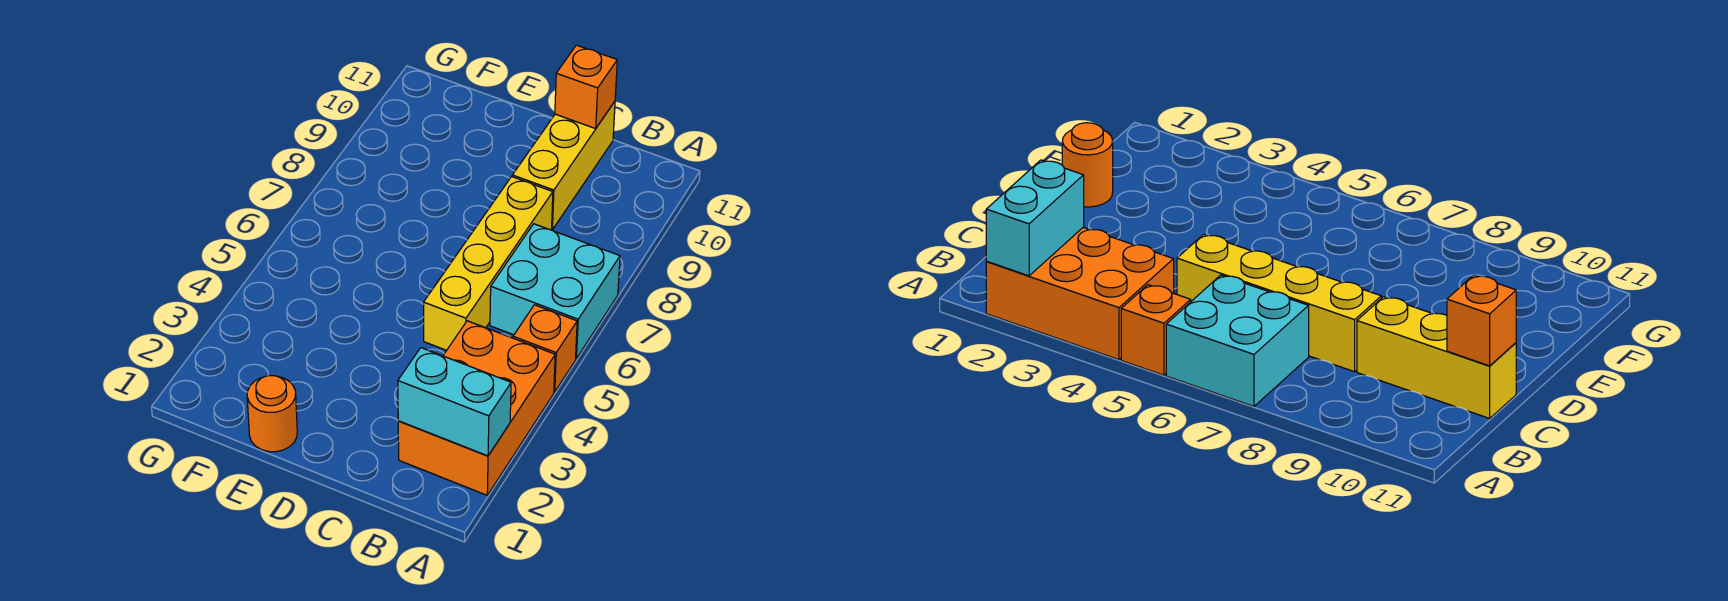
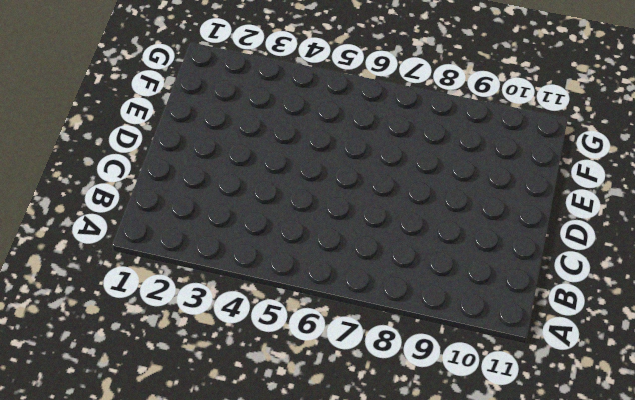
none -> orange 2x3 brick [398,321,555,495]
none -> orange 1x1 brick [513,305,577,392]

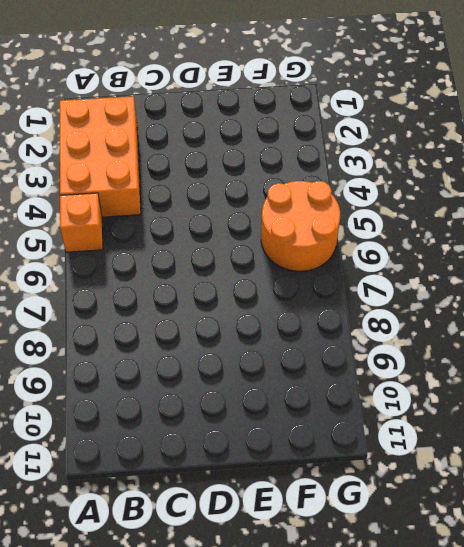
orange 2x2 round brick [261,181,340,271] -> none
none -> cyan 2x2 brick [490,224,620,359]
none -> yellow 1x4 brick [424,177,553,350]

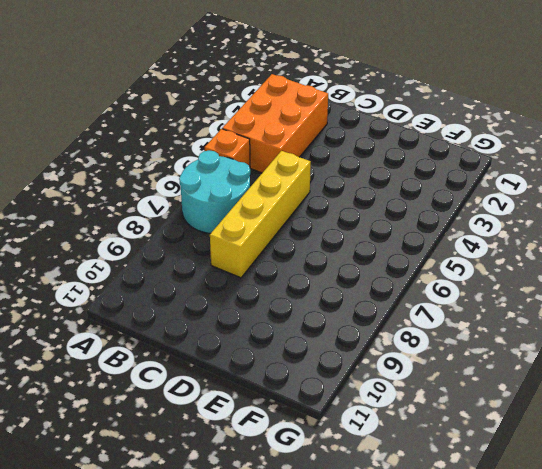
cyan 2x2 round brick [179,150,250,233] -> cyan 2x2 brick [490,224,620,359]
none -> yellow 1x3 brick [512,102,615,229]
none -> orange 1x1 round brick [247,376,297,452]

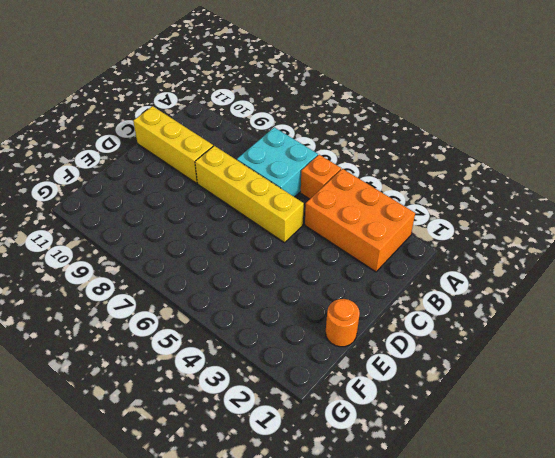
none -> cyan 1x2 brick [398,348,511,456]
none -> orange 1x1 brick [555,45,617,129]

